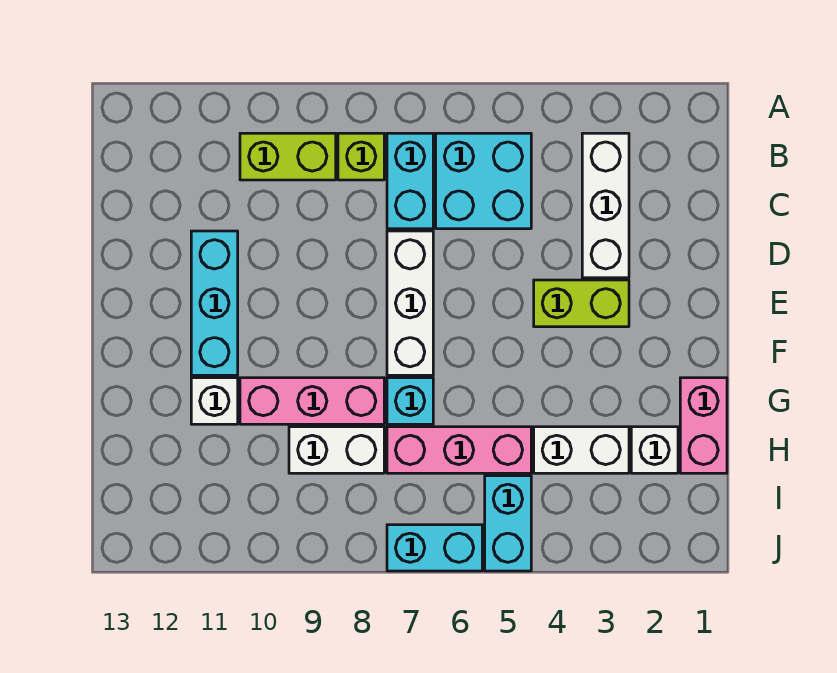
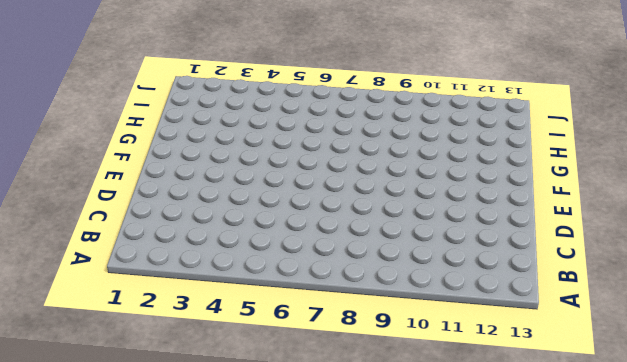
none -> white 1x3 brick [582,133,629,278]
none -> cyan 2x2 brick [436,133,531,229]
none -> cyan 1x2 brick [387,133,433,229]

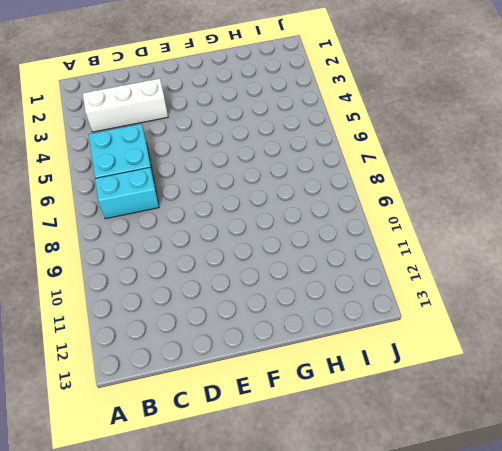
none -> lime 1x1 brick [338,133,384,180]
none -> lime 1x2 brick [240,133,336,180]
none -> white 1x3 brick [387,231,433,375]

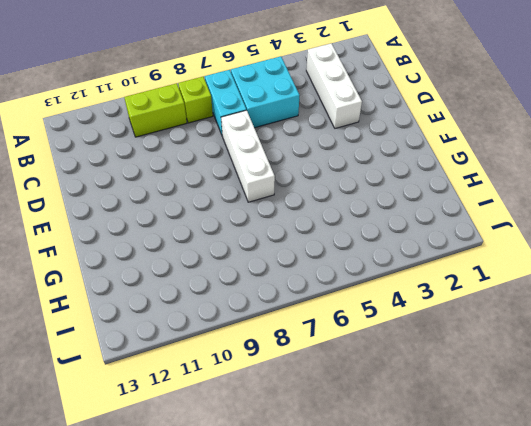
none -> cyan 1x3 brick [191,231,238,375]
none -> lime 1x2 brick [534,280,629,327]
none -> pink 1x2 brick [680,378,727,473]

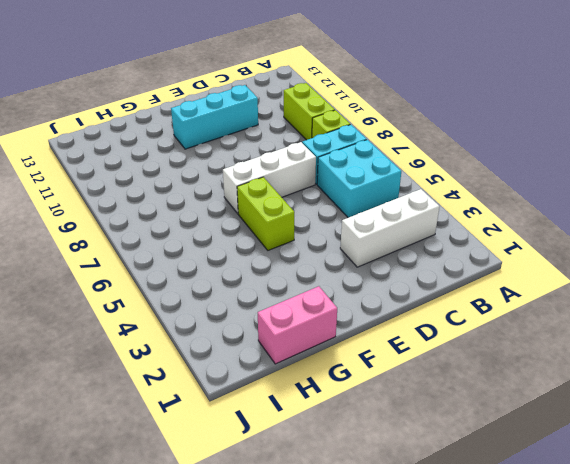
lime 1x2 brick [237,177,294,250] -> lime 1x2 brick moved to [534,280,629,327]
none -> cyan 1x1 brick [387,378,433,424]
none -> pink 1x3 brick [240,378,384,424]
none -> white 1x1 brick [191,378,238,424]

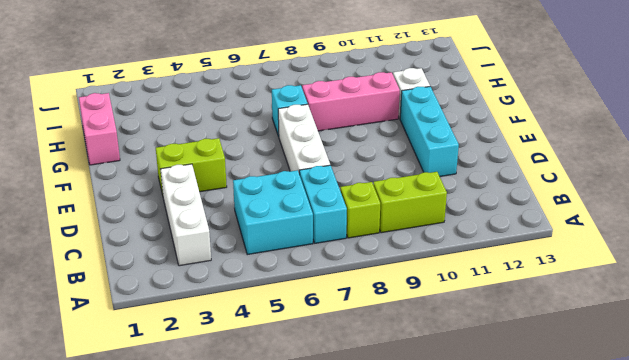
none -> white 1x1 brick [631,427,678,473]
none -> white 1x2 brick [534,427,629,473]
none -> pink 1x3 brick [387,427,531,473]

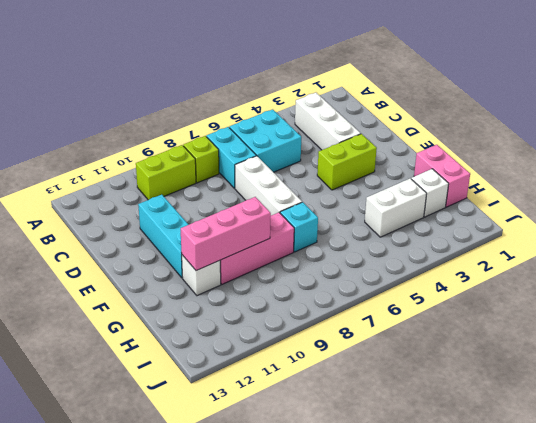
pink 1x3 brick [181,197,271,271] -> pink 1x3 brick moved to [387,427,531,473]
none -> white 1x2 brick [289,427,384,473]
none -> cyan 1x2 brick [485,476,531,571]
none -> cyan 1x2 brick [387,525,482,571]

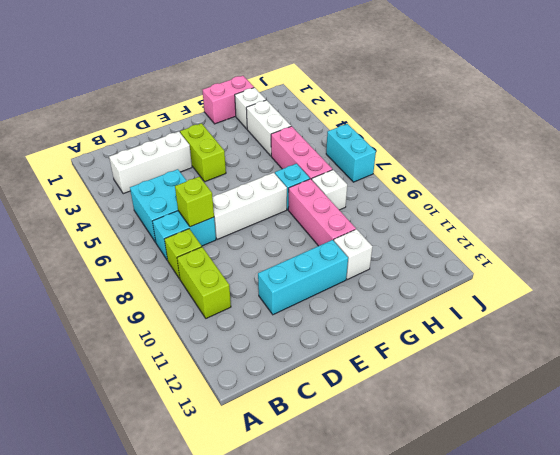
lime 1x1 brick [175,177,214,227] -> none
white 1x1 brick [312,170,347,210] -> white 1x2 brick [289,427,384,473]
none -> cyan 1x2 brick [485,476,531,571]

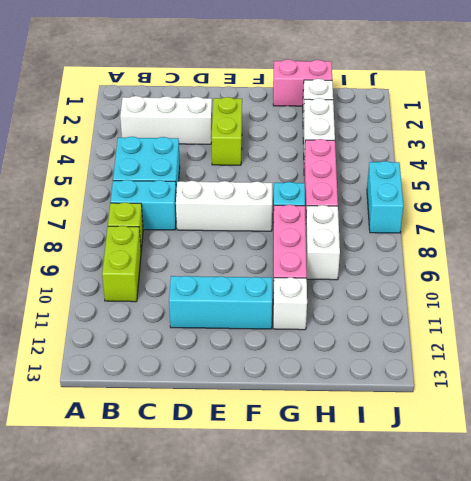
none -> cyan 1x2 brick [485,476,531,571]

